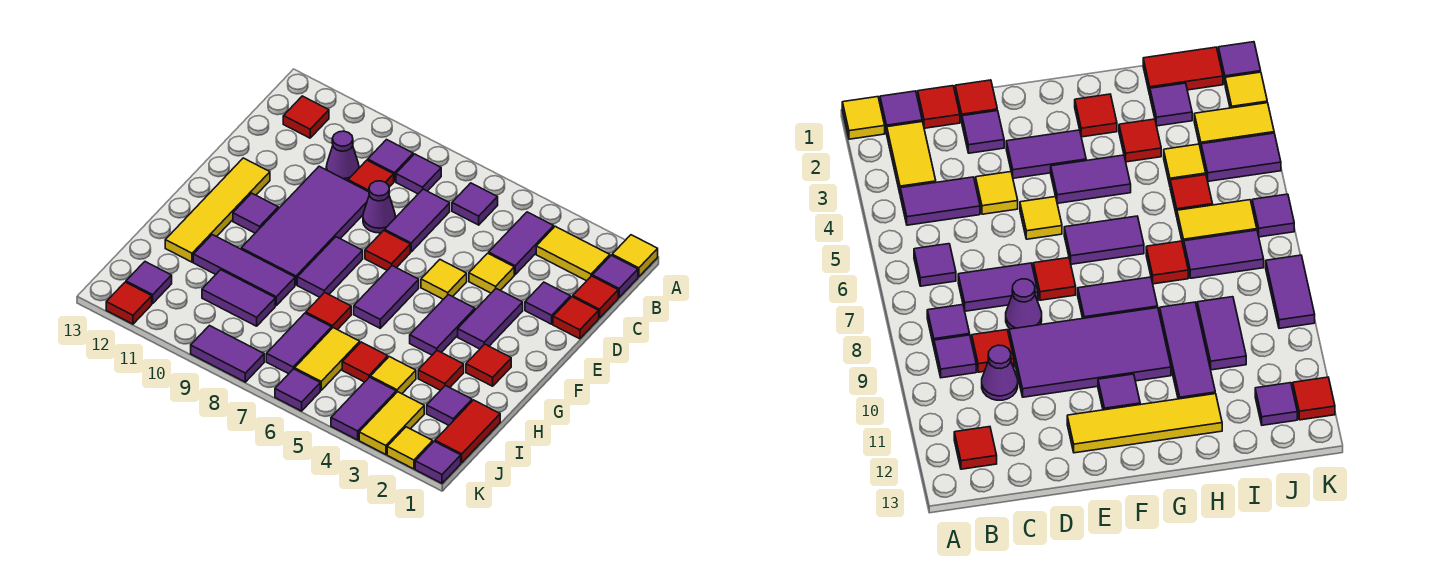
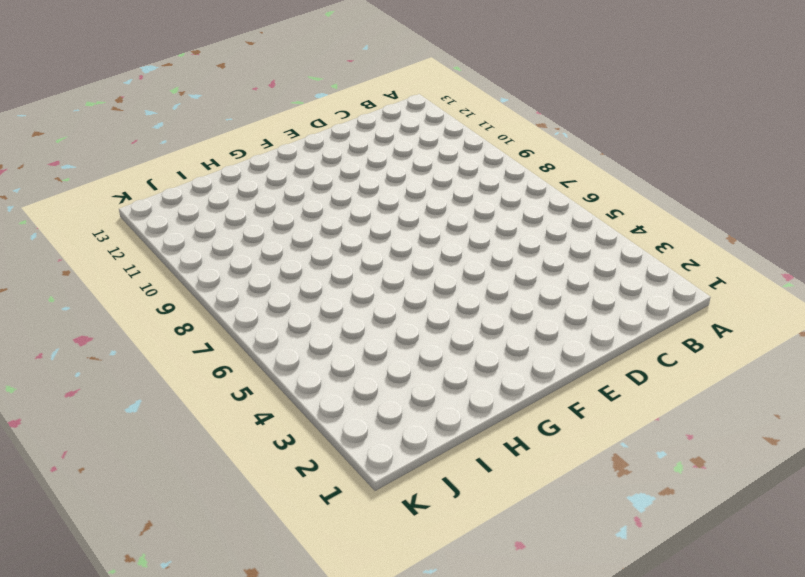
none -> yellow 1x1 tile [612,235,658,277]
none -> purple 1x1 tile [592,255,638,297]
none -> yellow 1x2 tile [536,226,610,281]
none -> purple 1x2 tile [489,212,554,275]

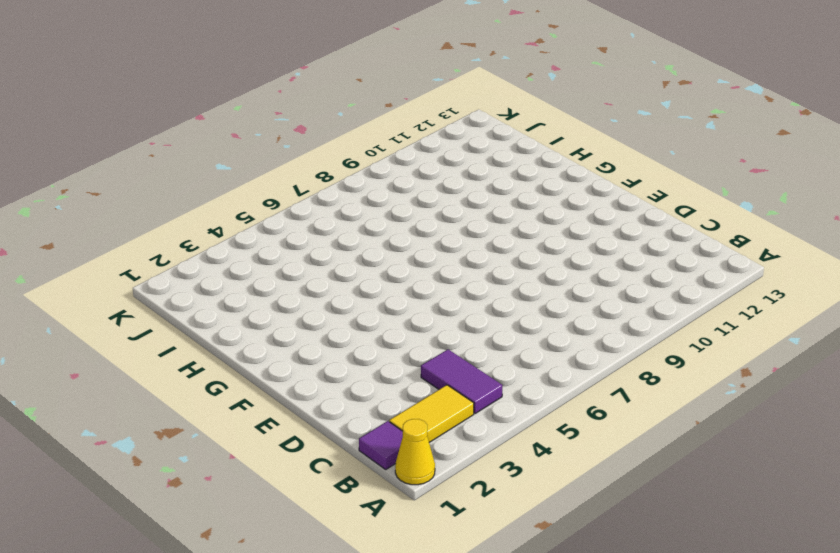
yellow 1x1 cone [395,419,435,485] -> yellow 1x1 tile [612,235,658,277]
none -> purple 1x1 tile [452,183,498,225]
none -> purple 1x1 tile [396,154,441,194]
none -> purple 1x1 tile [368,140,413,182]
none -> red 1x1 tile [283,96,329,138]

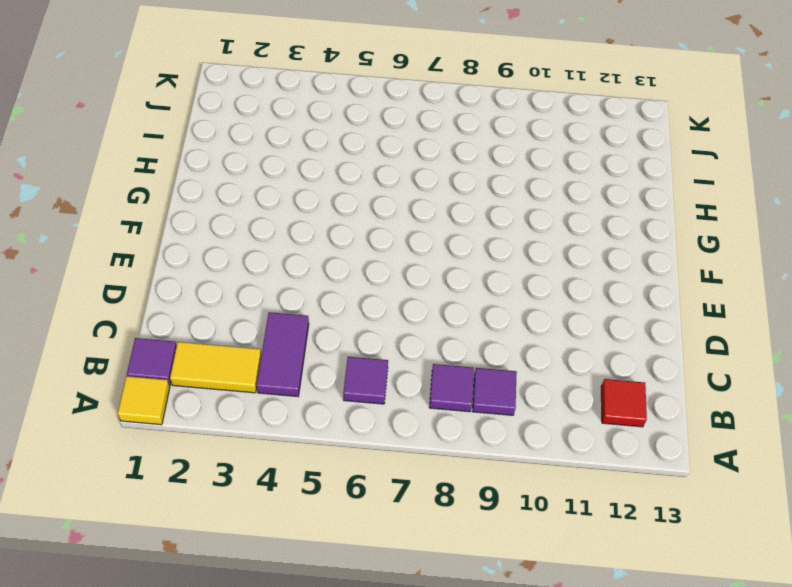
none -> red 1x1 tile [573,276,618,318]
none -> purple 1x2 tile [385,189,450,252]
none -> red 1x1 tile [348,160,394,192]
none -> purple 1x1 cone [326,131,359,181]

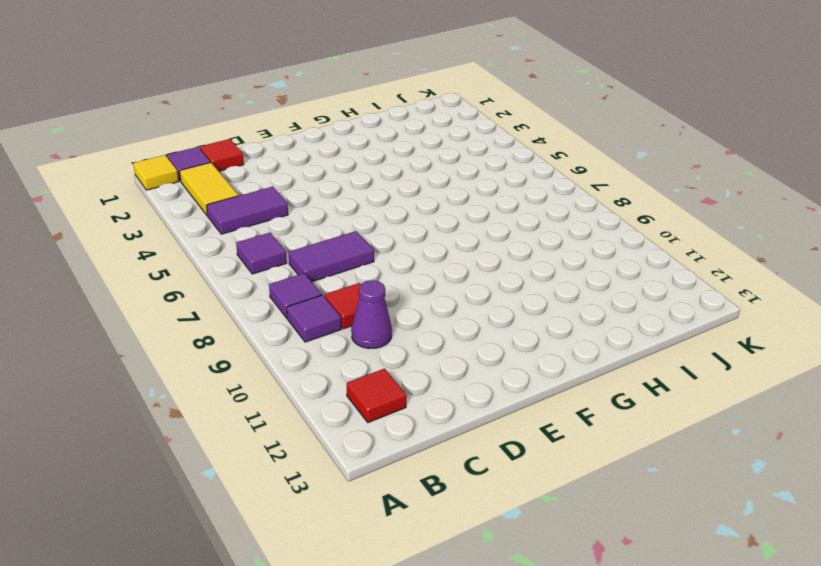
none -> red 1x1 tile [553,297,599,339]
none -> purple 1x1 tile [525,282,571,324]
none -> yellow 1x1 tile [469,253,514,293]
none -> purple 1x1 cone [363,181,396,233]

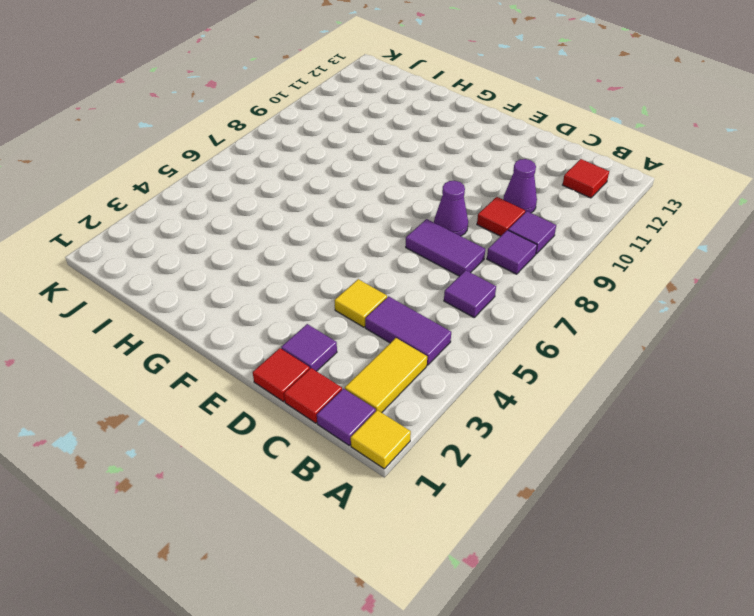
none -> purple 2x4 tile [241,166,369,285]
none -> purple 1x2 tile [458,289,523,349]
none -> yellow 1x1 tile [421,260,467,299]
none -> red 1x1 tile [365,230,410,270]

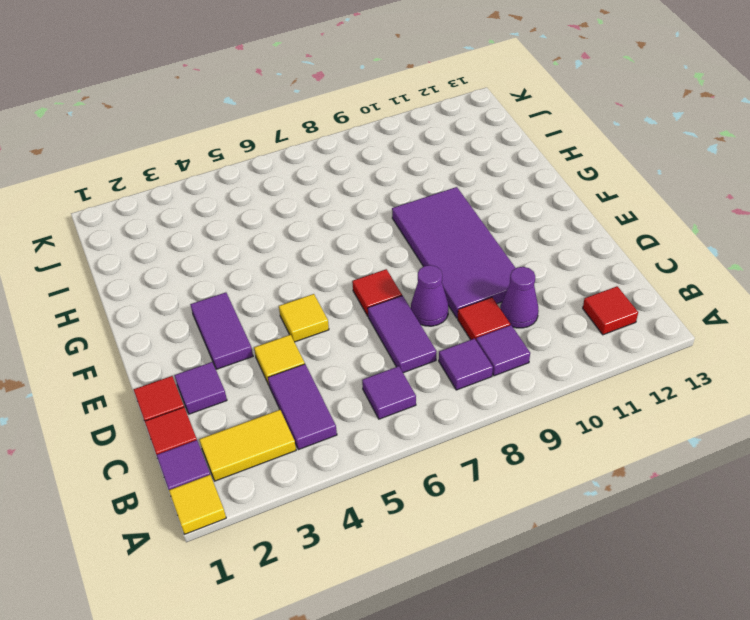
none -> yellow 1x4 tile [165,158,270,262]
none -> purple 1x2 tile [410,295,475,355]
none -> purple 1x2 tile [354,266,419,328]
none -> purple 1x2 tile [297,237,363,297]

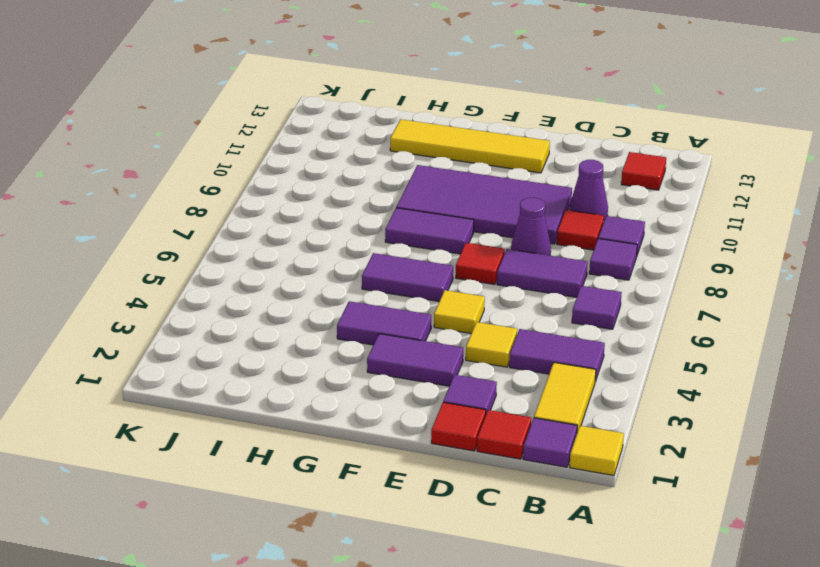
none -> purple 1x1 tile [233,193,278,233]
none -> red 1x1 tile [466,344,511,386]
none -> red 1x1 tile [418,351,464,390]
none -> red 1x1 tile [306,292,351,330]

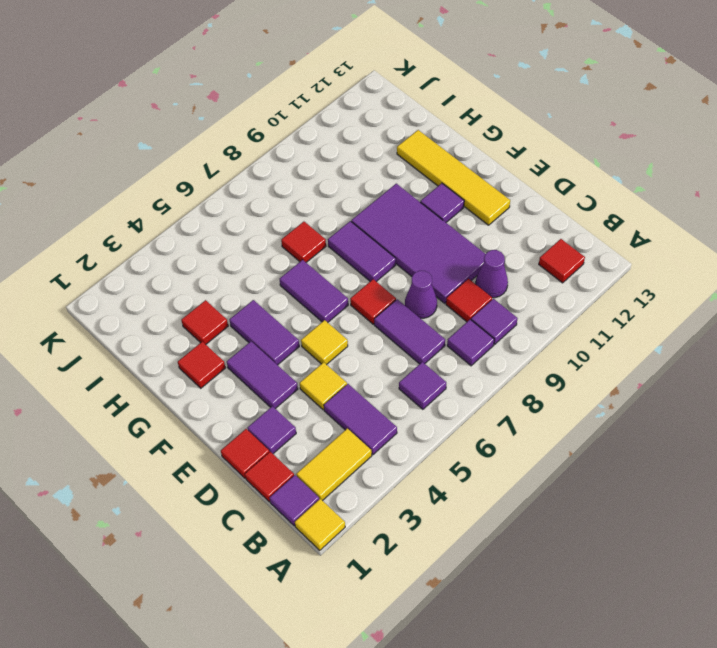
none -> purple 1x3 tile [193,235,295,305]
none -> red 1x2 tile [435,400,500,463]
none -> purple 1x1 tile [427,386,472,425]
none -> yellow 1x1 tile [370,357,416,394]

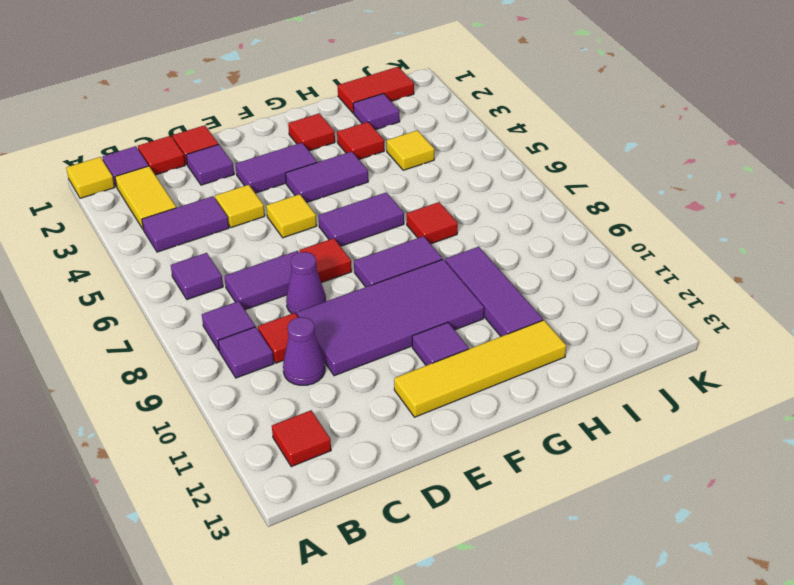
none -> red 1x1 tile [342,342,388,382]
none -> yellow 1x2 tile [295,328,360,390]
none -> purple 1x2 tile [266,313,332,374]
none -> purple 1x2 tile [202,270,275,326]

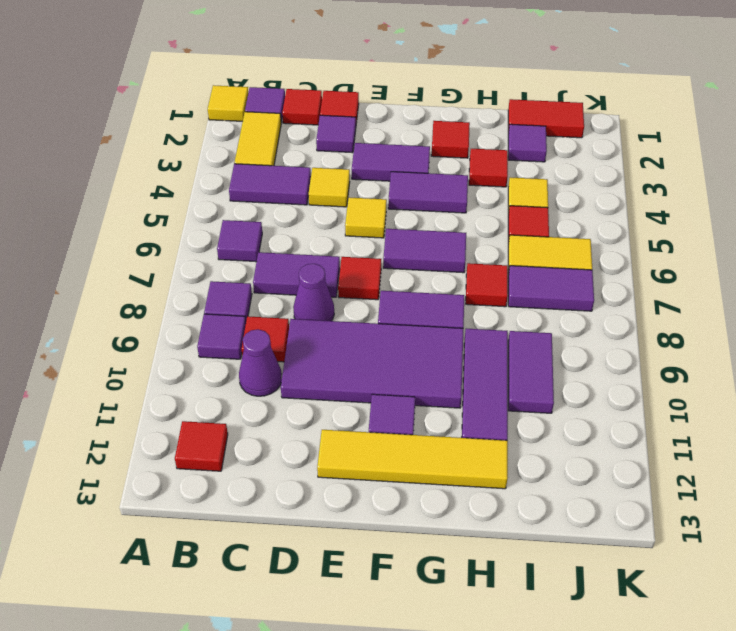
none -> yellow 1x2 tile [359,392,424,454]
none -> purple 1x2 tile [331,377,396,440]
none -> purple 1x1 tile [126,262,172,303]
none -> purple 1x1 tile [415,441,461,483]

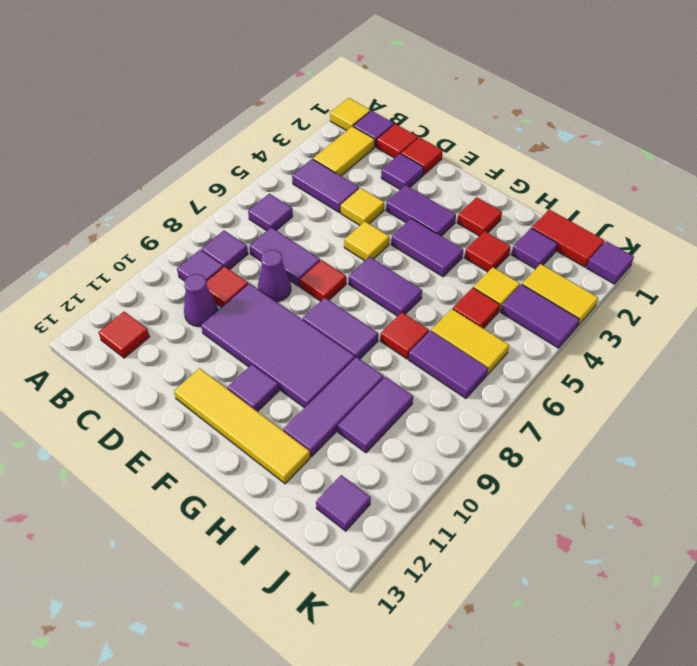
none -> yellow 1x1 tile [387,427,433,469]
none -> purple 1x1 tile [275,369,320,411]
none -> purple 1x2 tile [191,326,264,382]
none -> red 1x1 tile [106,282,152,324]

